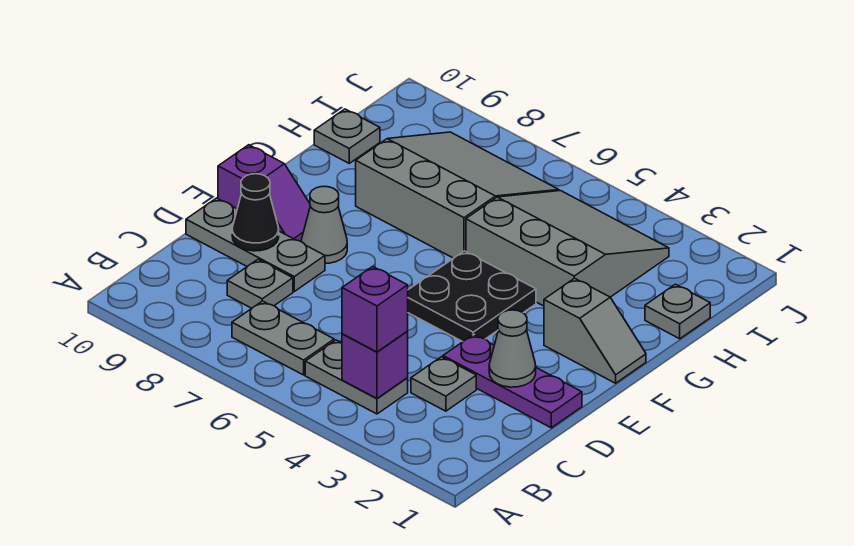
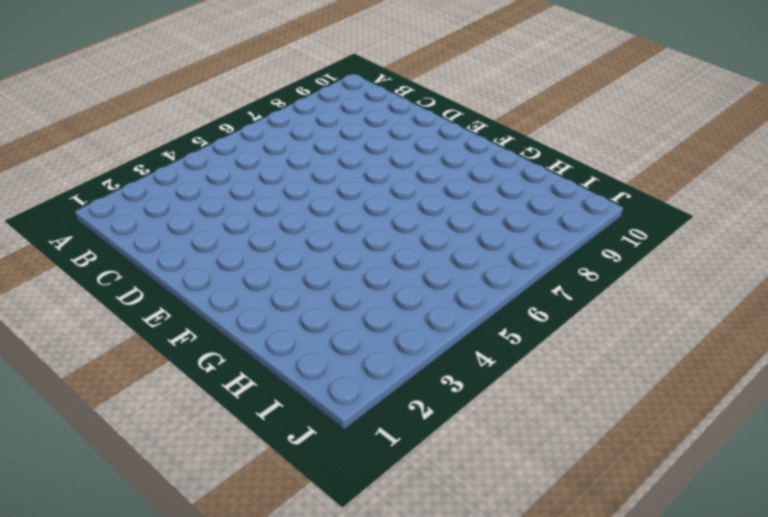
none -> grey 1x2 plate [305,340,408,414]
none -> grey 1x2 plate [232,301,334,375]
none -> grey 1x1 plate [411,357,476,411]

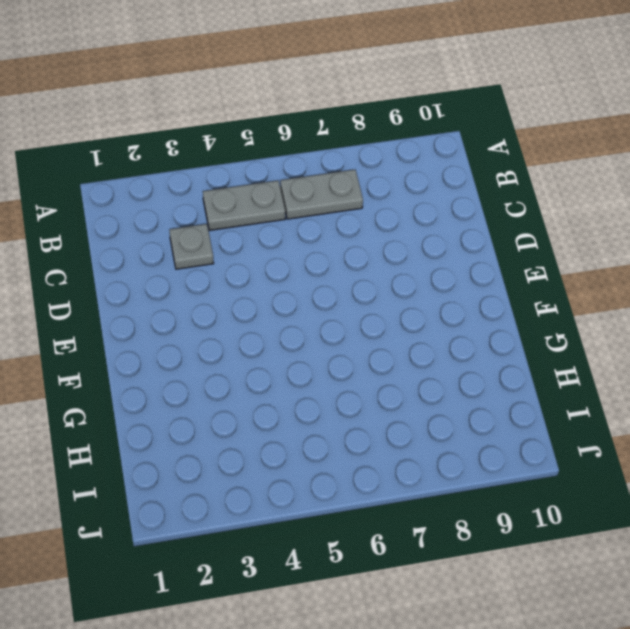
none -> grey 1x1 plate [227,260,293,308]
none -> purple 1x3 plate [443,334,582,428]
none -> grey 1x3 plate [186,198,325,291]

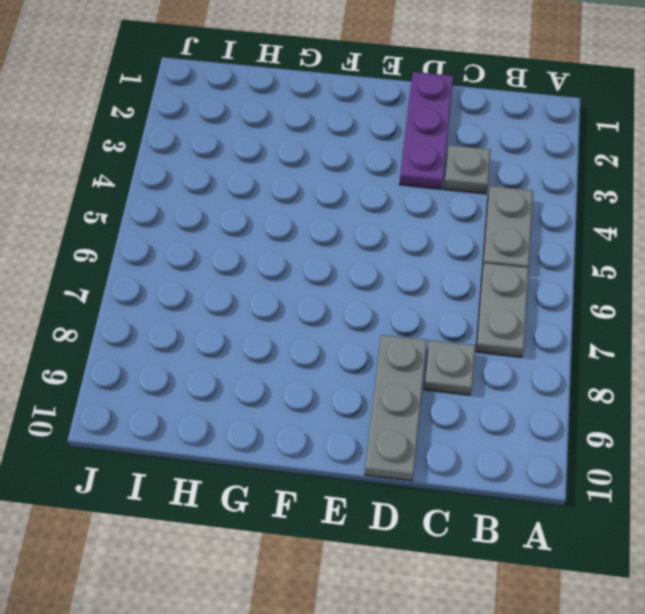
none -> black 2x2 plate [408,251,536,342]
none -> grey 1x1 cone [301,186,347,263]
none -> purple 1x2 slope [218,145,310,241]

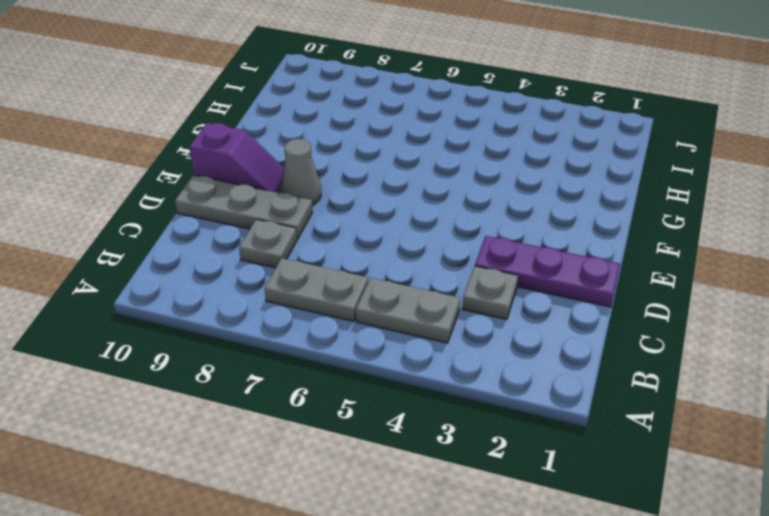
none -> black 2x2 plate [408,251,536,342]
none -> grey 1x2 slope [544,278,646,383]
none -> grey 3x3 slope [466,191,669,306]

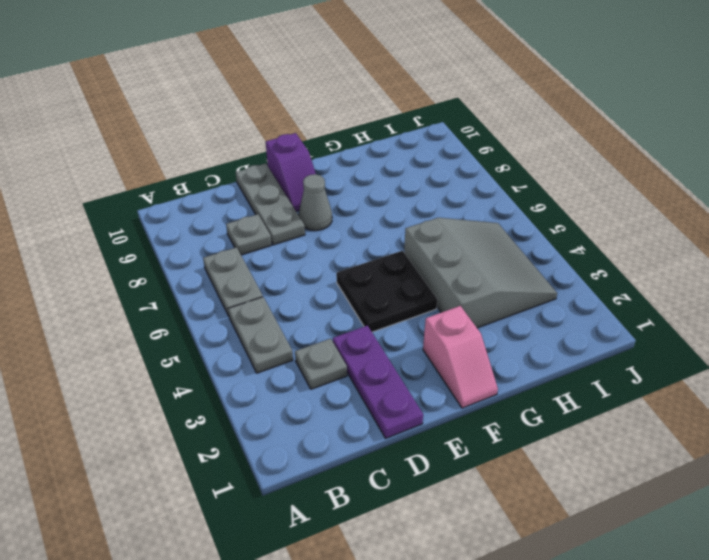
pink 1x2 slope [423,306,498,408] -> grey 1x2 slope [544,278,646,383]
none -> grey 3x3 slope [356,132,559,258]
none -> grey 1x1 plate [645,284,710,339]
none -> grey 1x1 plate [314,109,380,163]

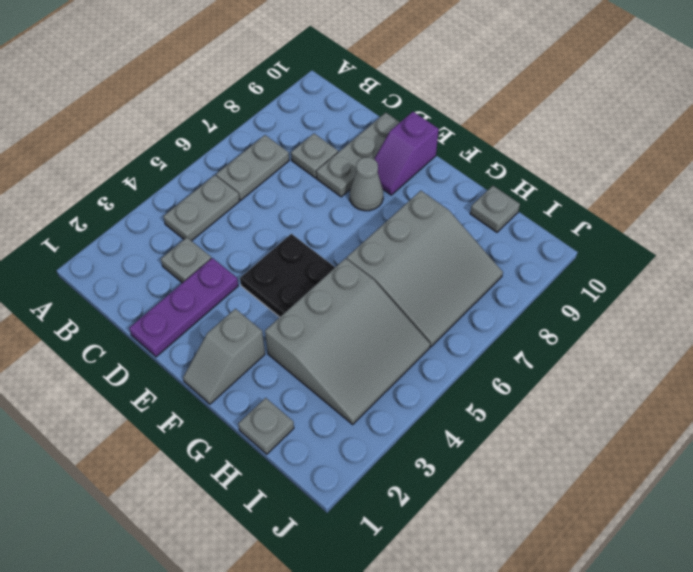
none -> purple 1x1 brick [342,332,408,398]
none -> grey 1x1 cone [489,310,536,387]
none -> black 1x1 cone [232,174,279,251]

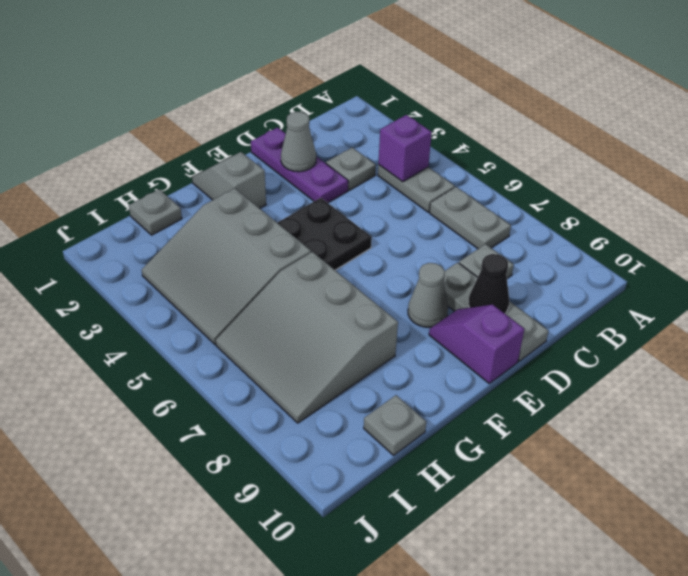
none -> purple 1x1 brick [342,266,408,352]

